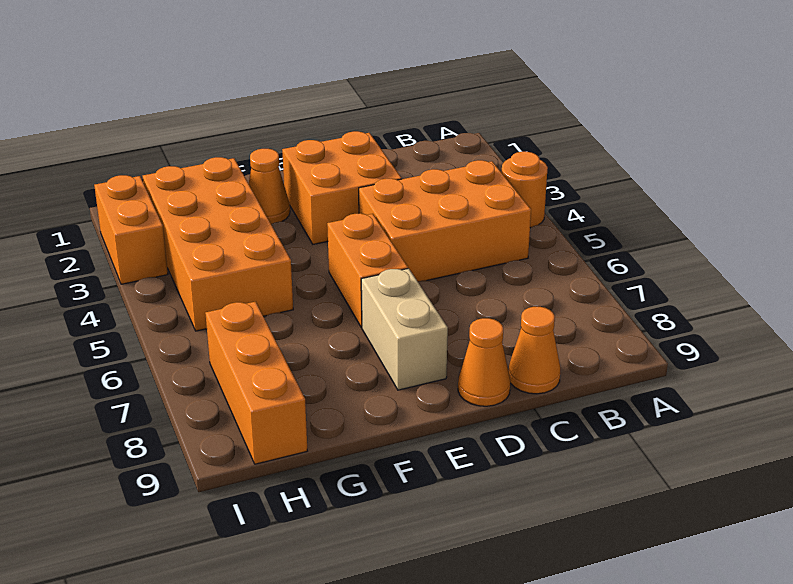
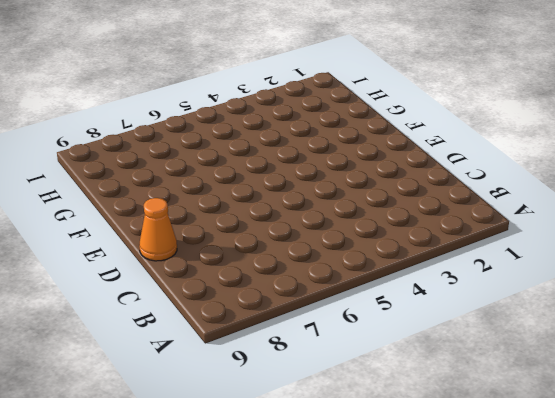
none -> orange 1x1 round brick [502,152,548,228]
none -> orange 2x3 brick [359,160,531,281]

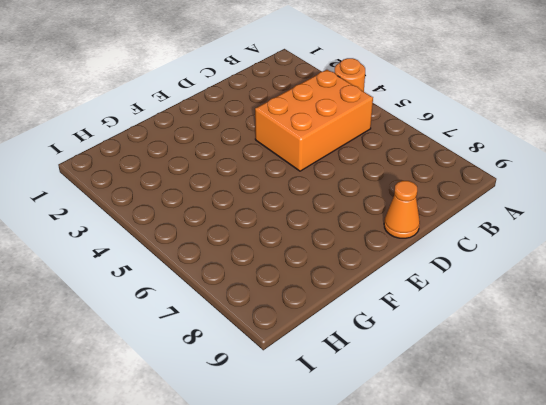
none -> orange 1x1 cone [509,307,561,394]
none -> orange 2x2 brick [282,131,402,244]

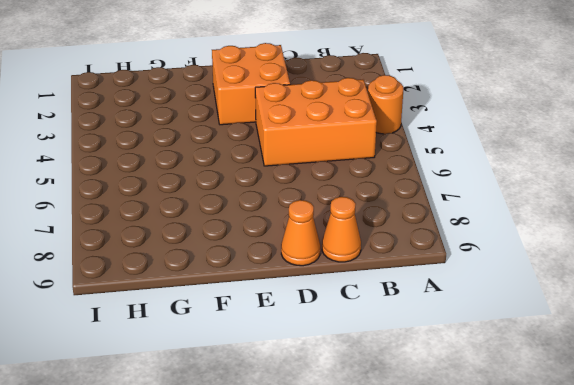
none -> orange 1x2 brick [327,213,408,328]
none -> tan 1x2 brick [361,268,448,390]

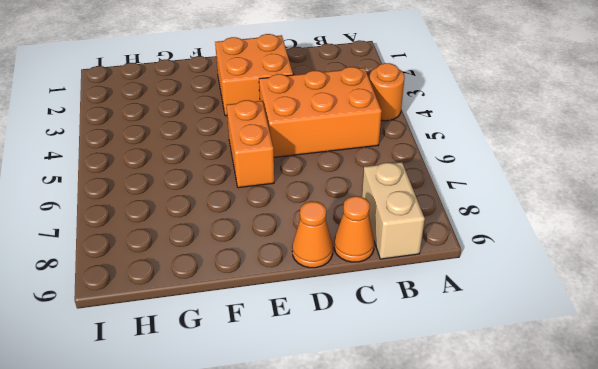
tan 1x2 brick [362,162,425,259] -> tan 1x2 brick moved to [361,268,448,390]
none -> orange 1x1 cone [249,149,290,224]
none -> orange 2x4 brick [143,157,293,331]

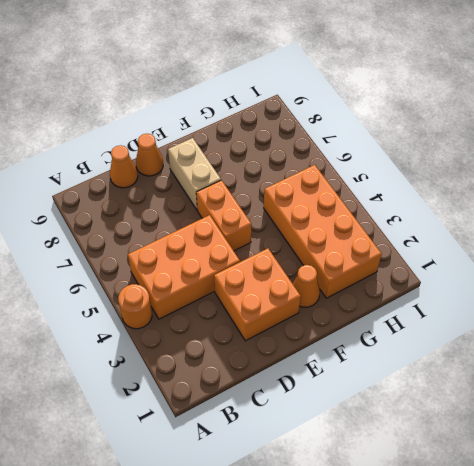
none -> orange 1x3 brick [205,302,307,464]
none -> orange 1x2 brick [94,175,168,284]

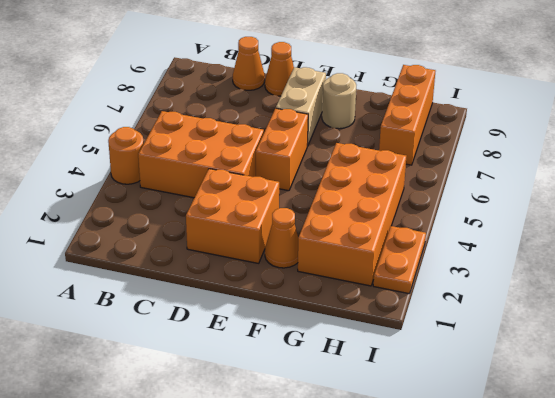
tan 1x1 round brick [322,73,356,129] -> none
orange 1x2 plate [373,226,426,294] -> orange 1x2 brick [94,175,168,284]

